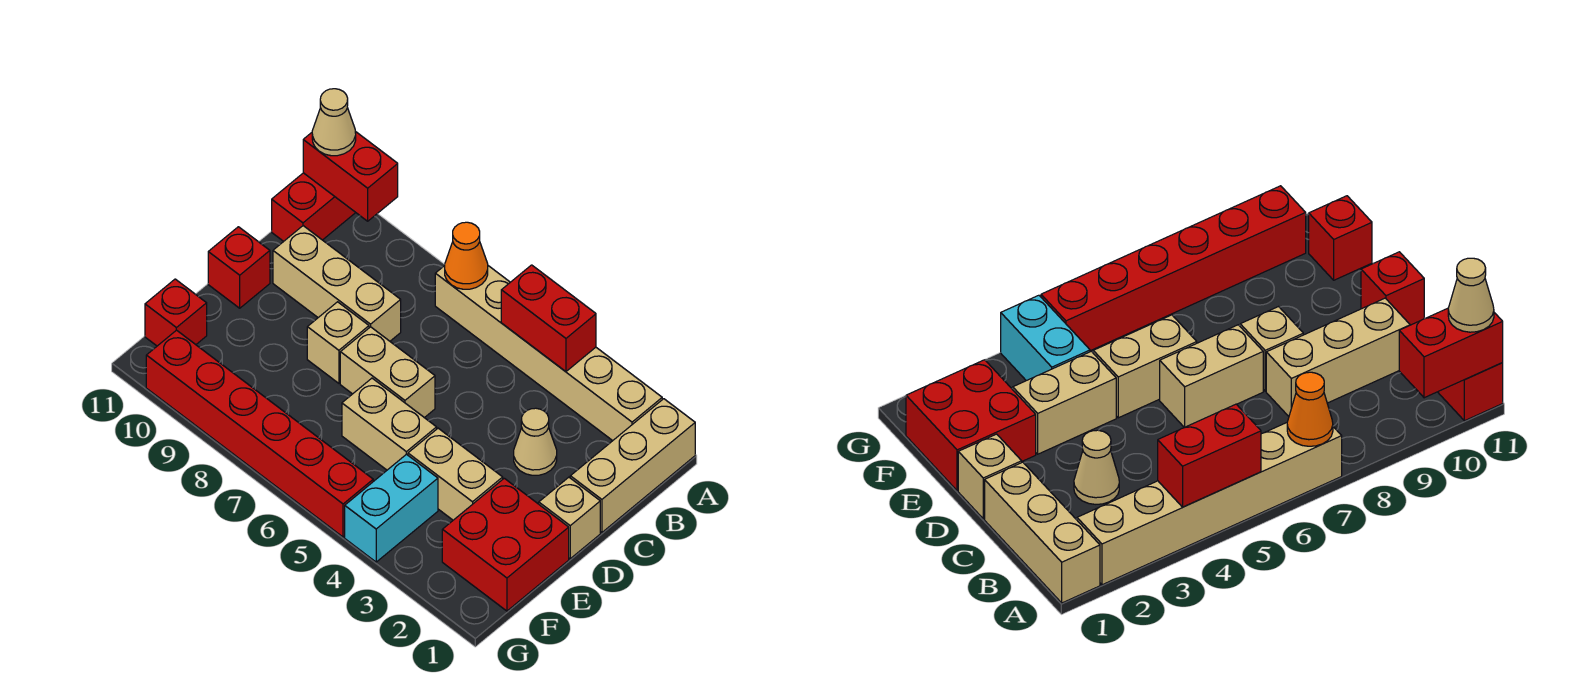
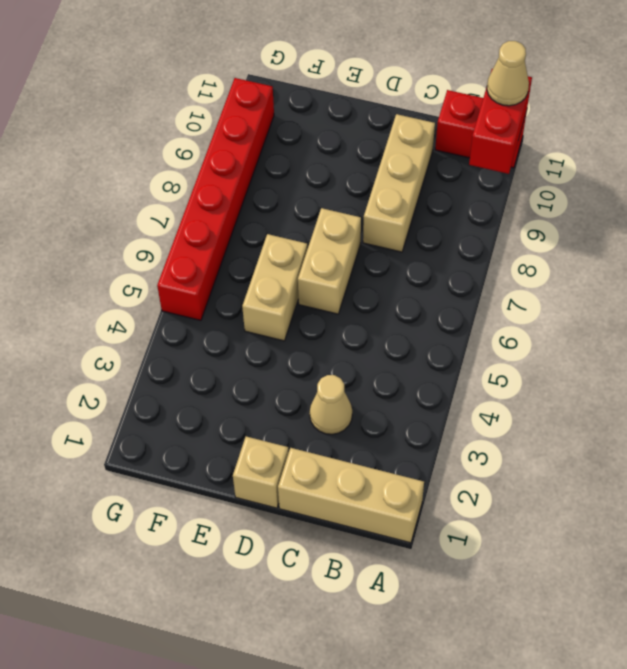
none -> tan 1x6 brick [435,266,662,441]
none -> tan 1x1 brick [307,302,369,383]
none -> red 1x1 brick [208,227,270,308]

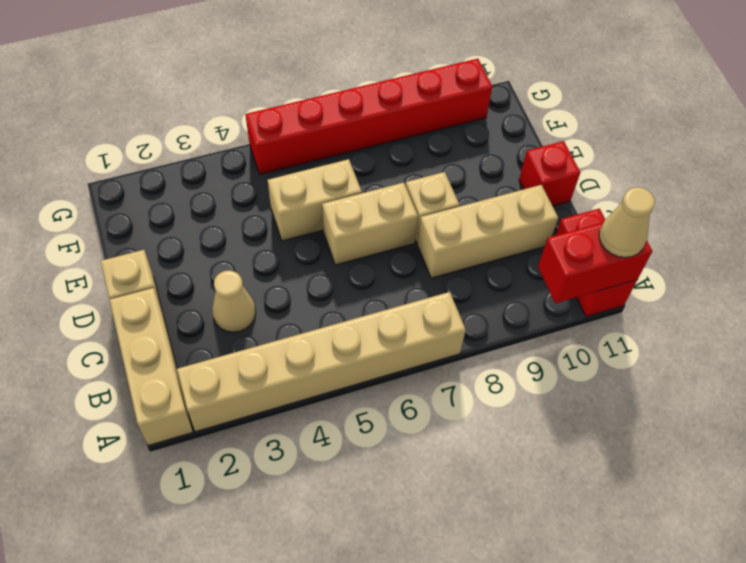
none -> red 2x2 brick [442,478,569,611]
none -> tan 1x2 brick [408,428,503,520]
none -> cyan 1x2 brick [345,454,438,562]

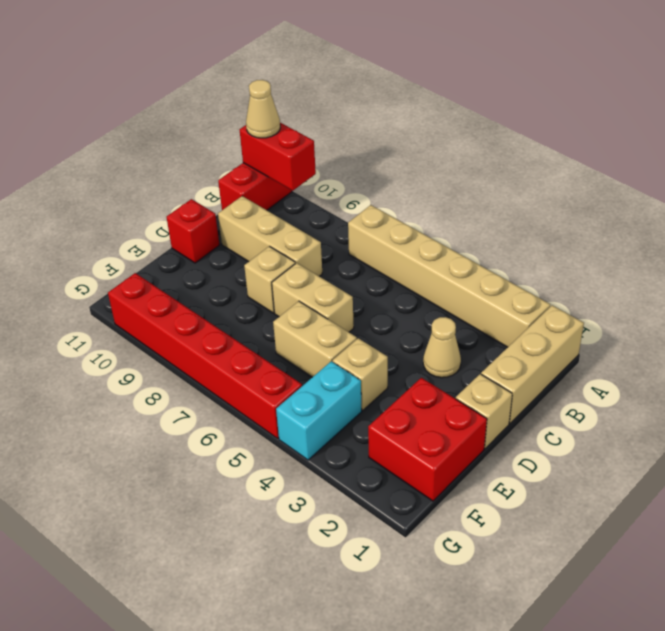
tan 1x1 brick [333,338,388,411] -> tan 1x2 brick [408,428,503,520]
none -> red 1x1 brick [145,279,207,346]
none -> red 1x2 brick [501,265,596,372]
none -> orange 1x1 cone [445,222,488,289]

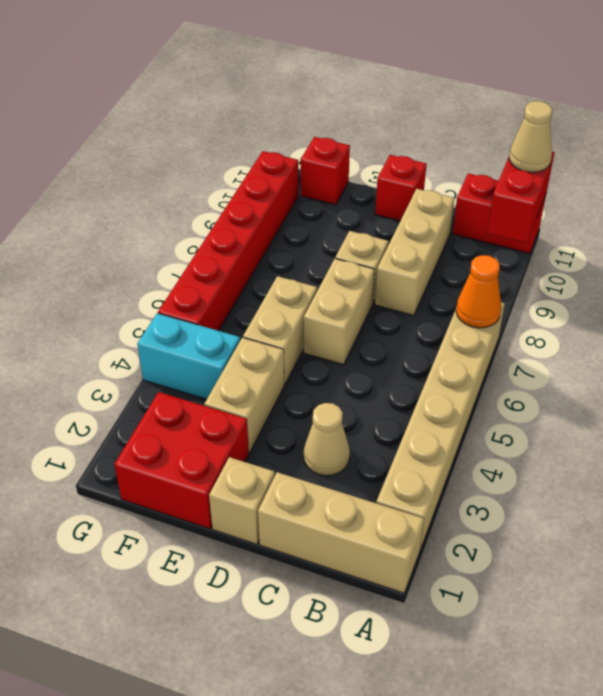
none -> red 1x2 brick [501,265,596,372]

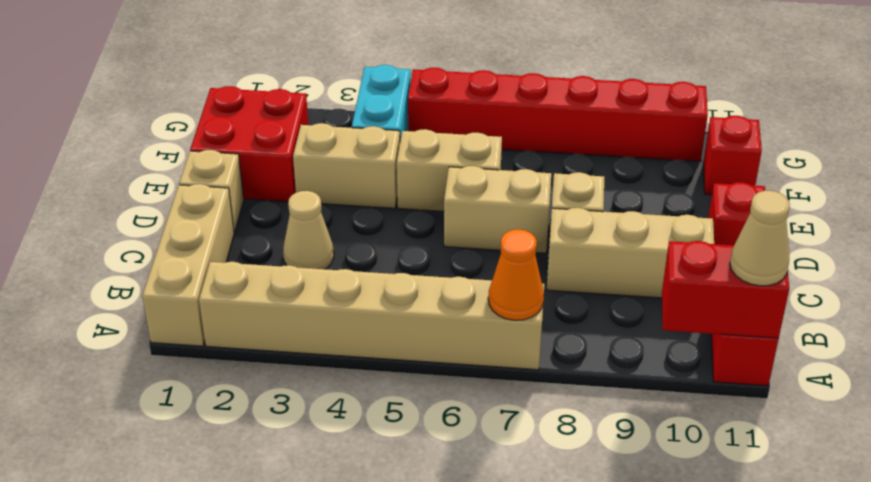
none -> red 1x2 brick [501,265,596,372]

